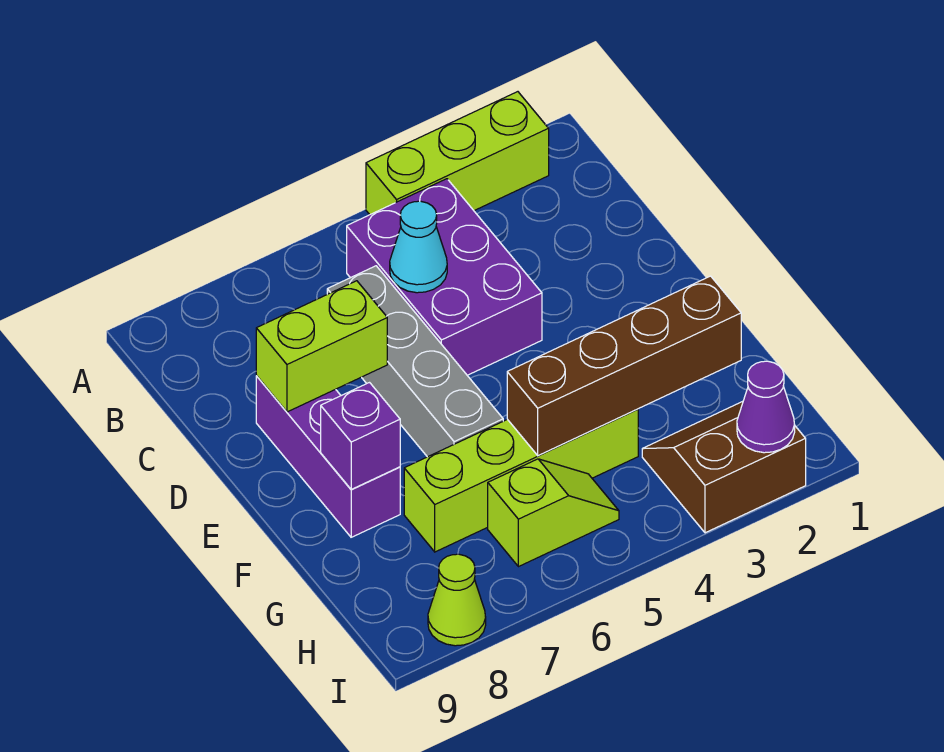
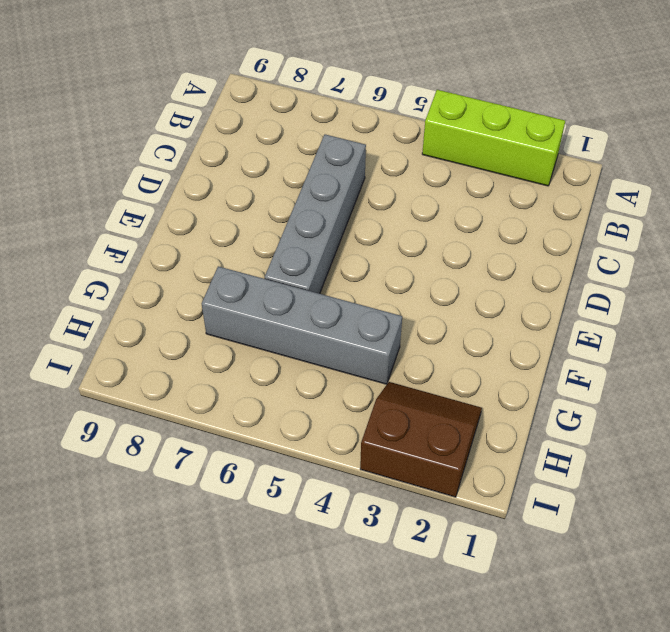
grey 1x4 brick [202,266,402,384] -> lime 1x4 brick [404,409,638,552]
none -> purple 2x3 brick [347,179,542,375]
none -> purple 1x3 brick [256,376,400,537]
none -> lime 1x2 slope [488,459,619,567]

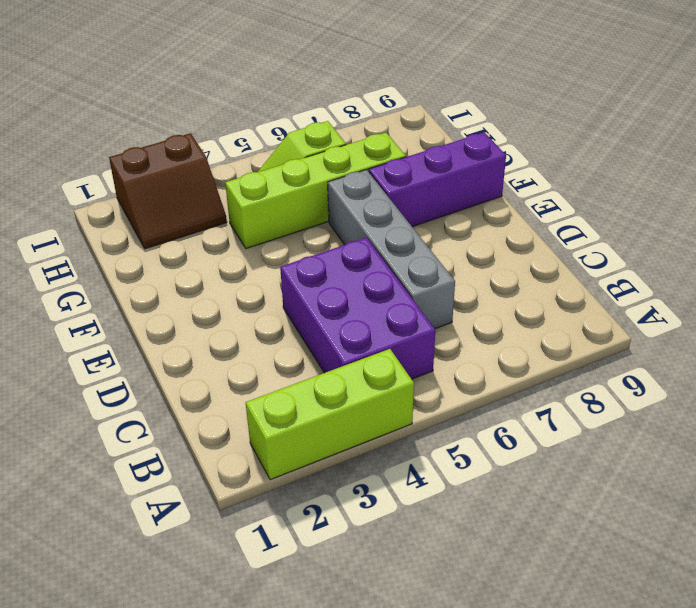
purple 1x3 brick [369,132,506,227] -> purple 1x3 brick turned to [256,376,400,537]
none -> lime 1x1 cone [428,554,486,646]
none -> cyan 1x1 cone [390,201,447,293]
none -> lime 1x2 brick [256,281,387,412]

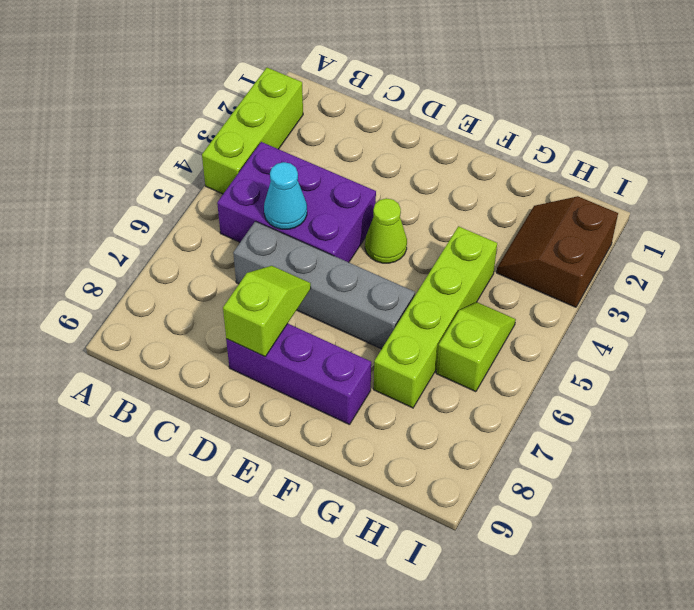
lime 1x2 slope [223,266,311,357] -> lime 1x2 brick [256,281,387,412]
lime 1x1 cone [365,198,407,263] -> lime 1x1 cone moved to [428,554,486,646]
none -> purple 1x1 brick [321,383,400,489]
none -> brown 1x4 brick [507,276,741,456]
none -> purple 1x1 cone [737,361,795,453]

